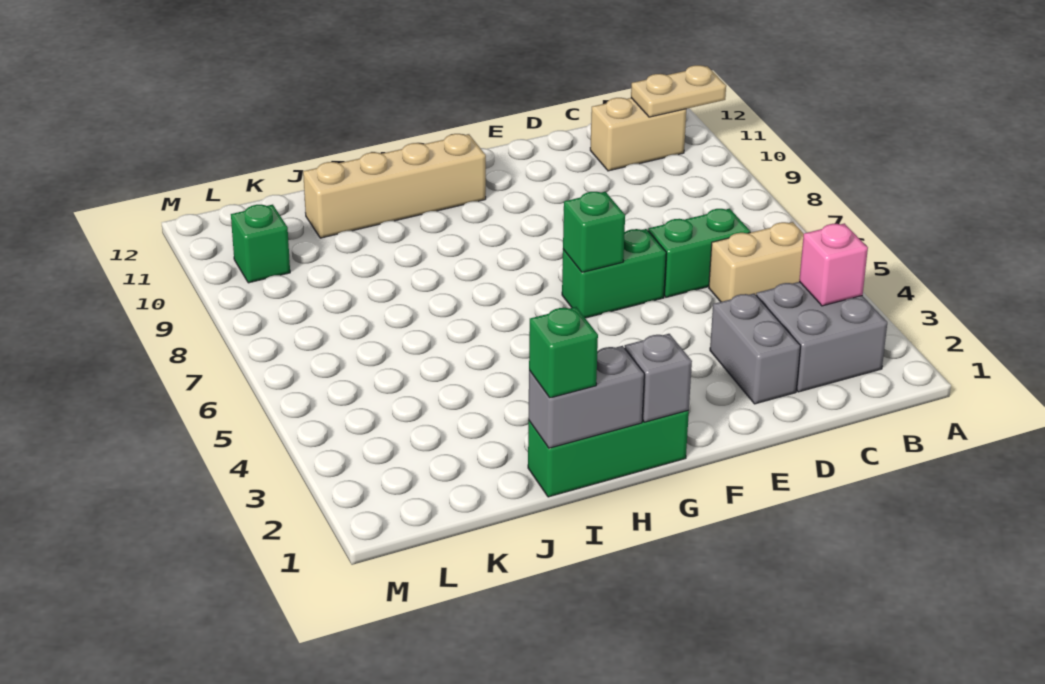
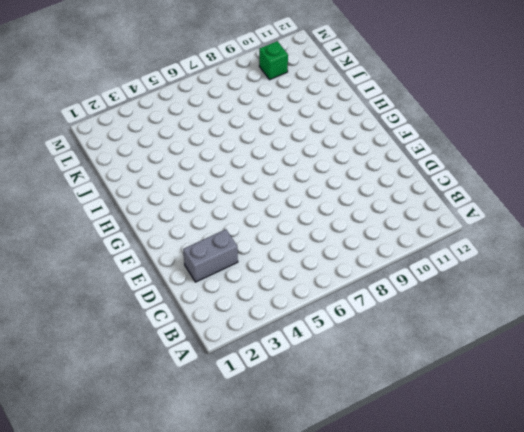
none -> grey 2x2 brick [756,282,887,392]
none -> tan 1x2 brick [709,222,804,302]
none -> tan 1x2 brick [590,98,686,171]

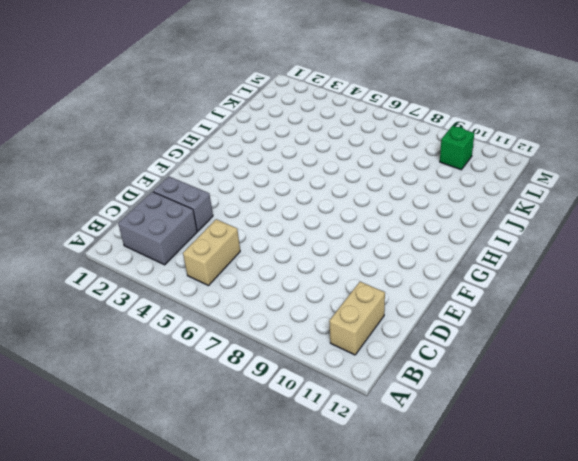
none -> green 1x2 brick [648,209,751,297]
none -> green 1x2 brick [562,229,666,318]
none -> green 1x3 brick [528,410,689,497]

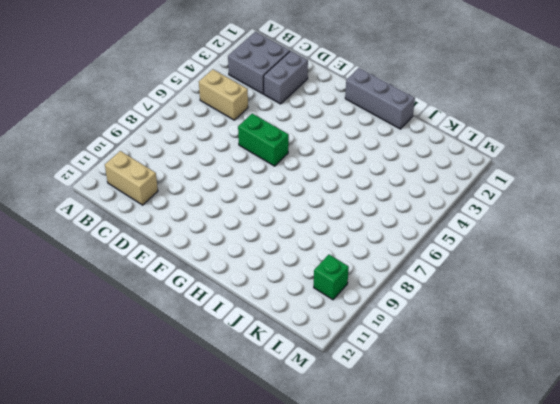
grey 1x3 brick [345,68,415,129] -> green 1x3 brick [528,410,689,497]
none -> green 1x2 brick [648,209,751,297]
none -> tan 1x4 brick [303,134,486,238]
none -> tan 1x2 plate [631,65,726,117]

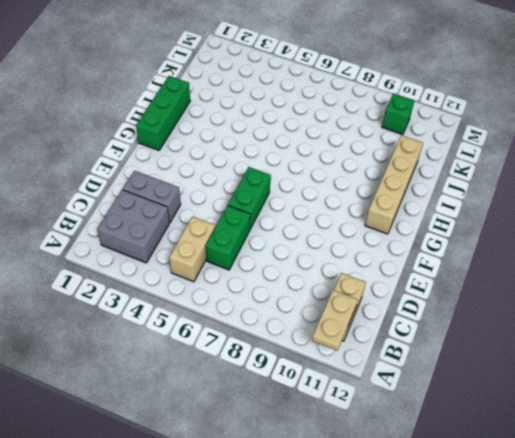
none -> pink 1x1 brick [799,223,868,306]
none -> green 1x1 brick [563,192,625,272]
none -> grey 1x1 brick [625,334,692,422]

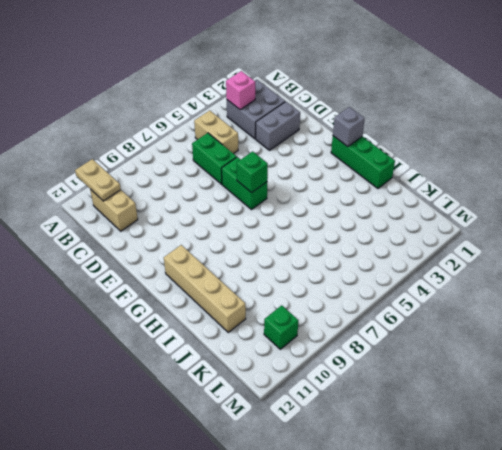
none -> grey 1x2 brick [528,346,644,448]
none -> green 1x1 brick [529,307,598,398]

